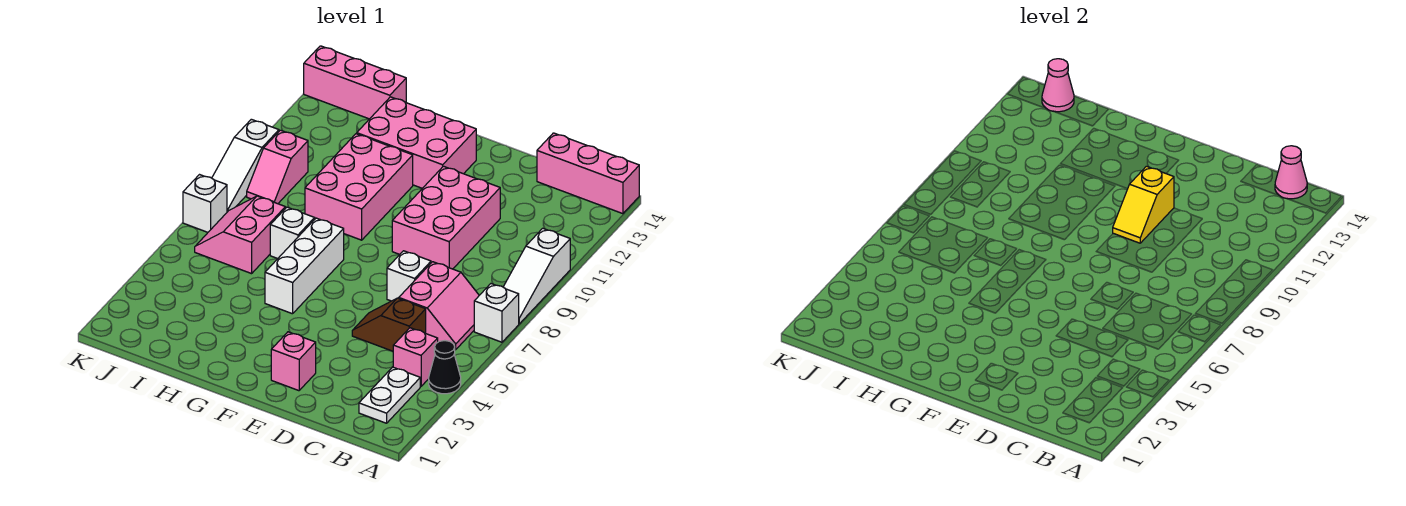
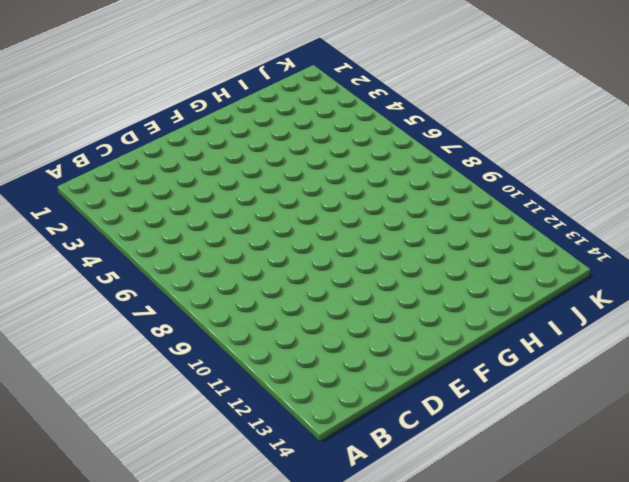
none -> black 1x1 cone [429,341,461,394]
none -> white 1x1 brick [474,284,519,342]
none -> white 1x3 slope [503,228,570,324]

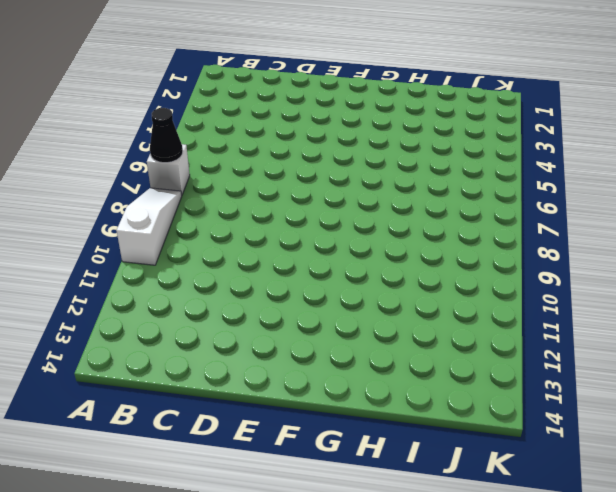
black 1x1 cone [150,108,183,163] -> black 1x1 cone moved to [429,341,461,394]
none -> pink 1x3 brick [537,133,639,214]
none -> white 1x2 plate [359,367,420,423]
none -> pink 1x1 brick [393,328,438,386]

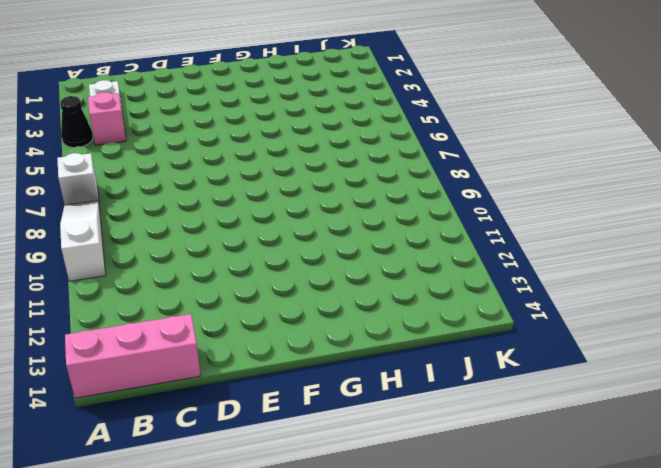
none -> pink 2x2 slope [399,262,479,350]
none -> brown 1x2 slope [352,298,426,351]
none -> white 1x1 brick [387,251,431,301]

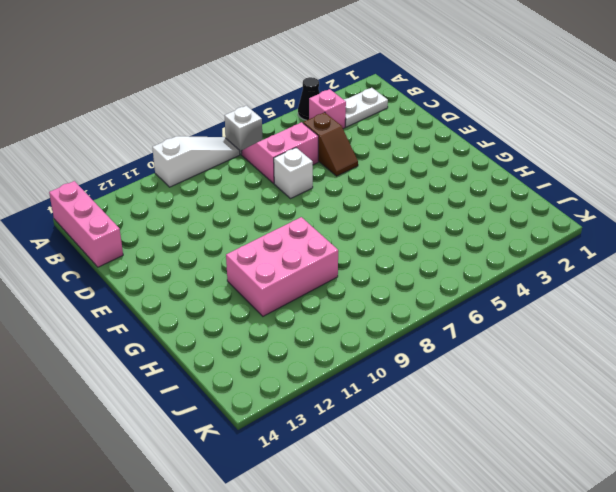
none -> pink 2x3 brick [392,166,500,269]
none -> pink 1x1 brick [271,332,316,391]
none -> pink 2x3 brick [357,97,476,188]

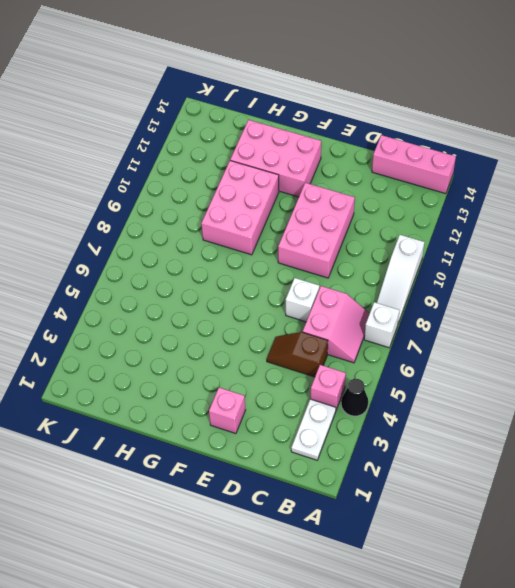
none -> white 1x3 brick [265,218,344,314]
none -> white 1x1 brick [270,207,315,259]
none -> pink 2x2 slope [195,196,285,274]

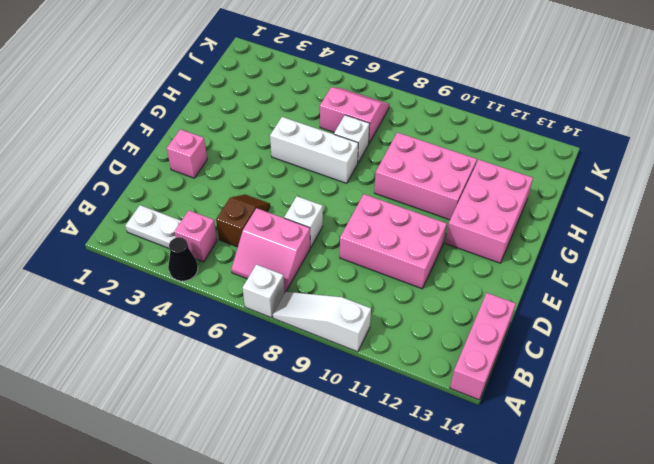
none -> pink 1x3 brick [304,46,406,119]
none -> pink 1x2 slope [247,130,308,204]
none -> white 1x1 brick [183,175,227,232]

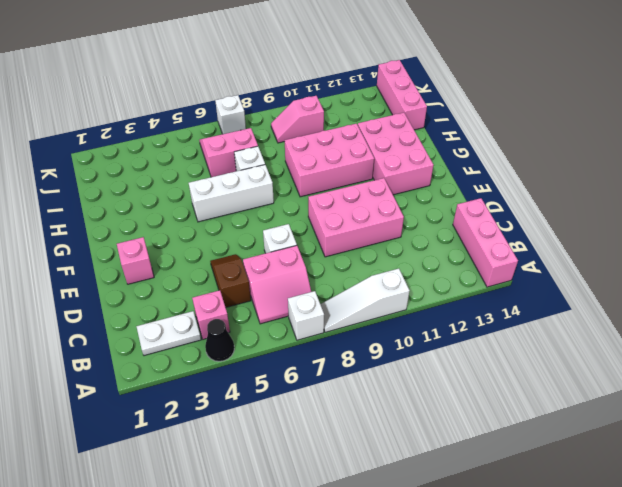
none -> white 1x3 slope [212,119,279,212]
none -> pink 1x1 cone [1275,146,1307,199]
none -> yellow 1x2 slope [1113,166,1174,243]

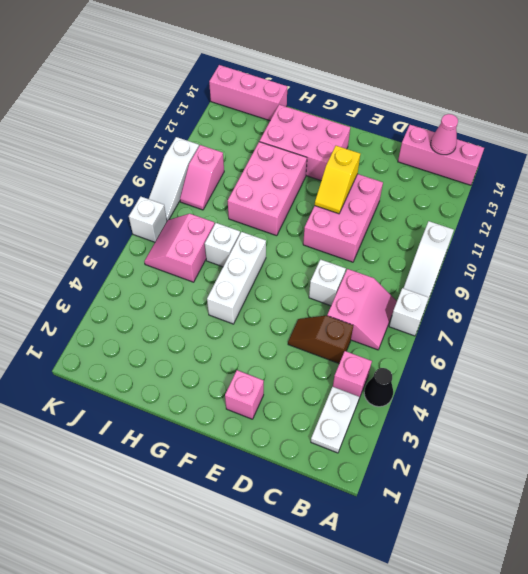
none -> pink 1x1 cone [1042,59,1074,112]

